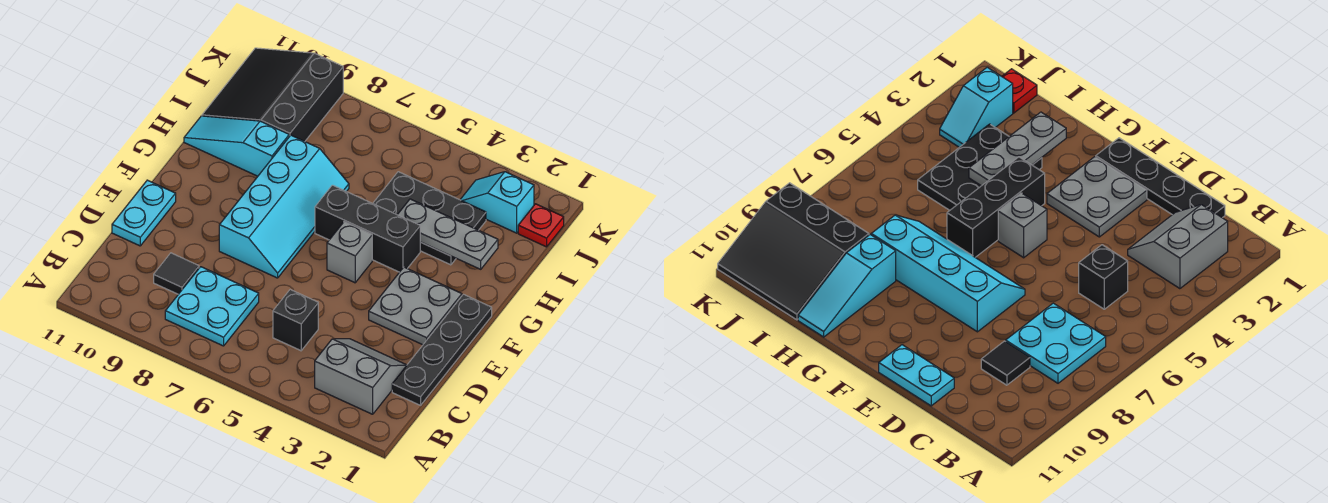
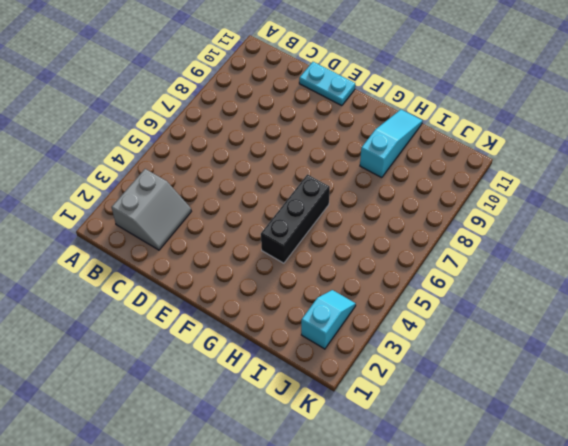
none -> cyan 2x2 plate [165,267,259,346]
none -> black 1x4 plate [392,295,492,405]
none -> black 1x1 brick [273,290,318,351]

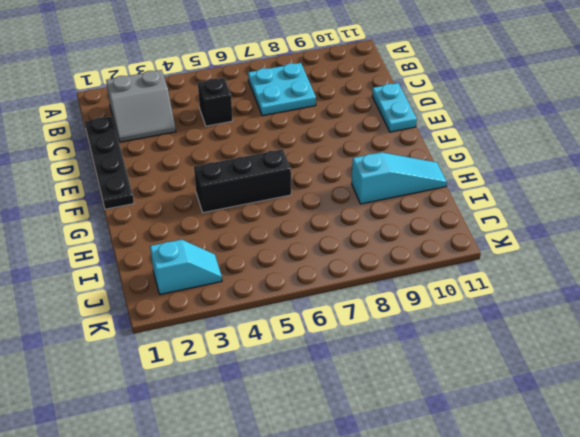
none -> black 1x1 tile [154,253,199,294]
none -> grey 2x2 plate [369,267,462,345]
none -> cyan 2x4 slope [219,135,349,278]

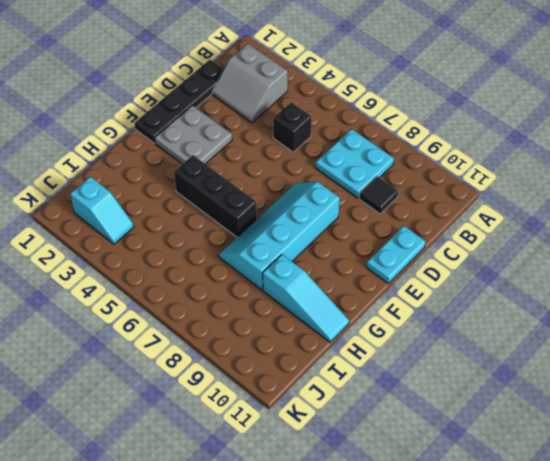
none -> grey 1x1 brick [327,222,372,283]
none -> black 2x3 plate [373,172,486,265]
none -> black 3x3 slope [202,48,343,141]

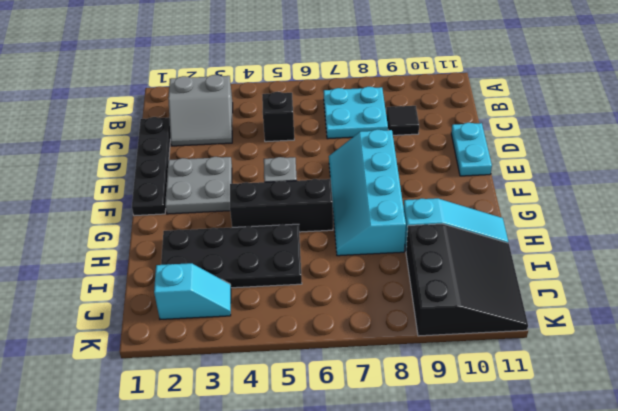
black 2x4 plate [161,224,302,288] -> black 2x3 plate [373,172,486,265]
none -> red 1x1 plate [518,204,564,247]
none -> grey 1x3 plate [398,199,498,269]

